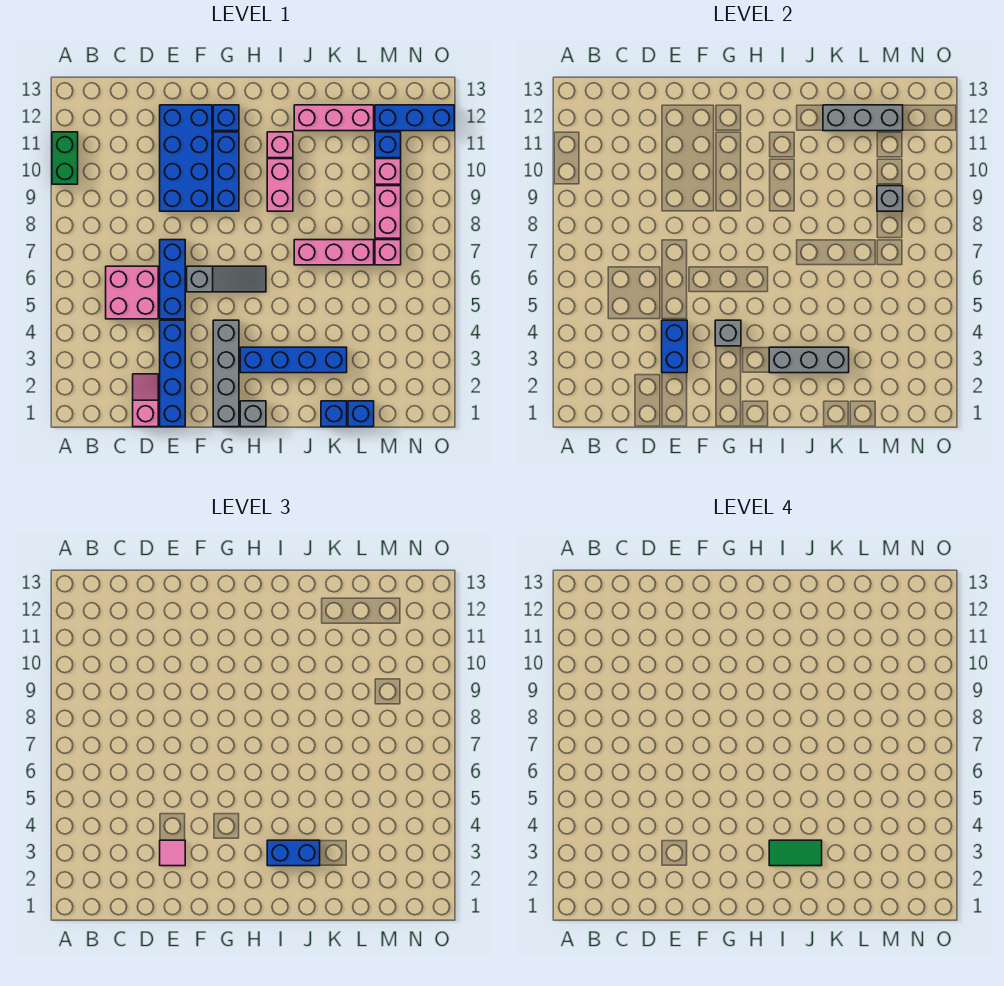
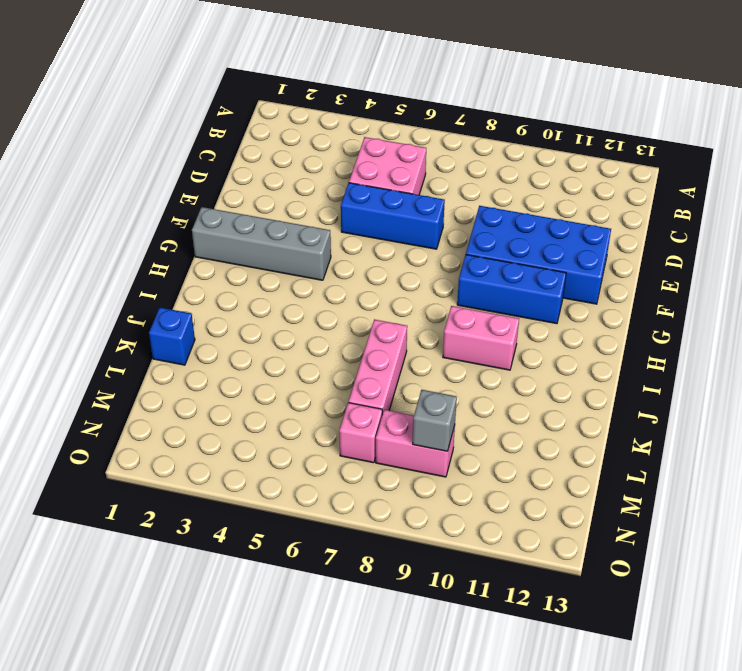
none -> green 1x2 brick [52,132,78,184]
none -> pink 1x2 slope [133,374,158,427]
none -> blue 1x4 brick [160,320,185,427]
none -> grey 1x3 slope [187,266,266,292]

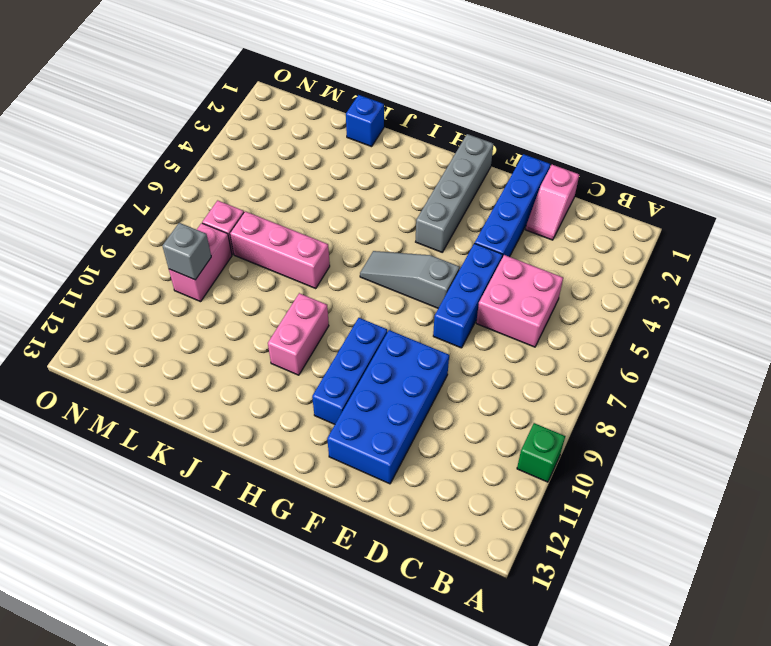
green 1x1 brick [517,423,565,482] -> green 1x2 brick [52,132,78,184]
none -> blue 1x1 brick [213,105,239,131]
none -> grey 1x1 brick [240,401,266,427]
none -> blue 1x4 brick [240,347,347,373]
none -> pink 1x1 brick [267,132,293,158]

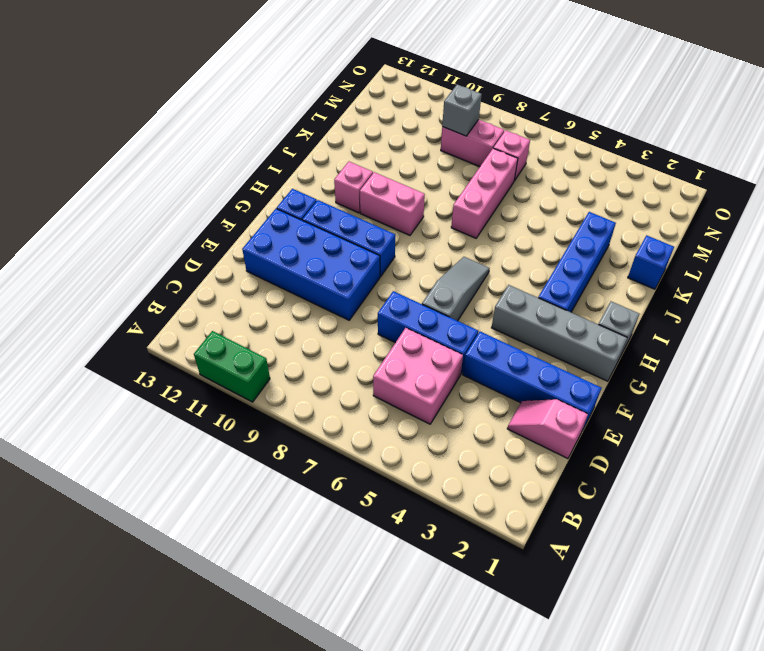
none -> pink 1x3 brick [294,105,374,131]
none -> blue 1x1 brick [348,401,374,427]
none -> pink 1x1 brick [375,159,401,184]
none -> blue 1x1 brick [375,132,401,158]

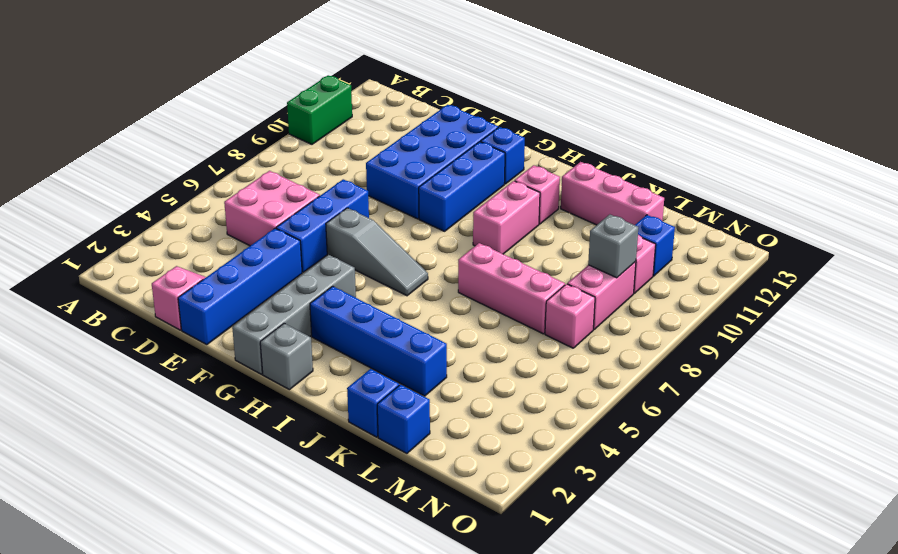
none -> blue 1x3 brick [375,105,454,131]
none -> blue 1x2 brick [662,320,687,373]
none -> grey 1x1 brick [715,320,741,346]
none -> grey 1x3 brick [769,347,849,373]

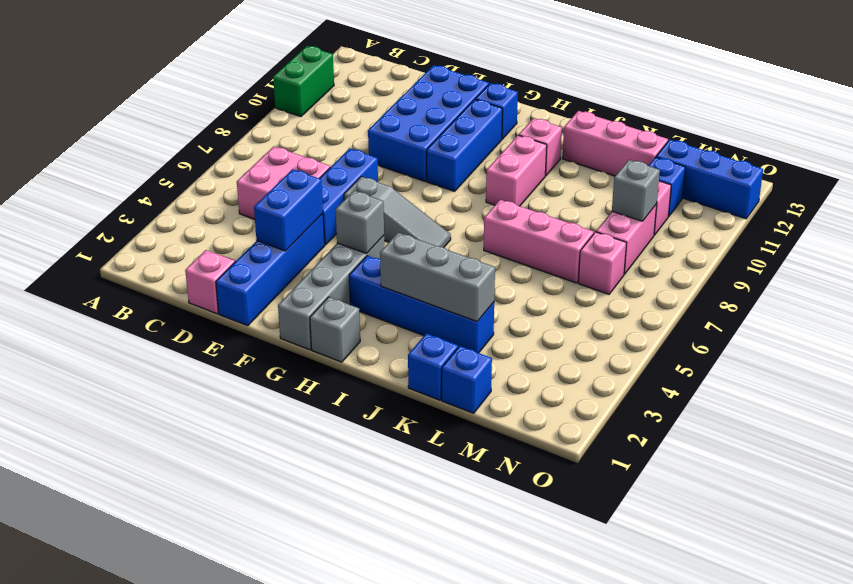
none -> grey 1x3 brick [823,105,903,131]
none -> pink 1x1 tile [160,840,185,866]
none -> blue 1x2 brick [267,840,320,866]
none -> green 1x2 tile [769,840,822,866]

